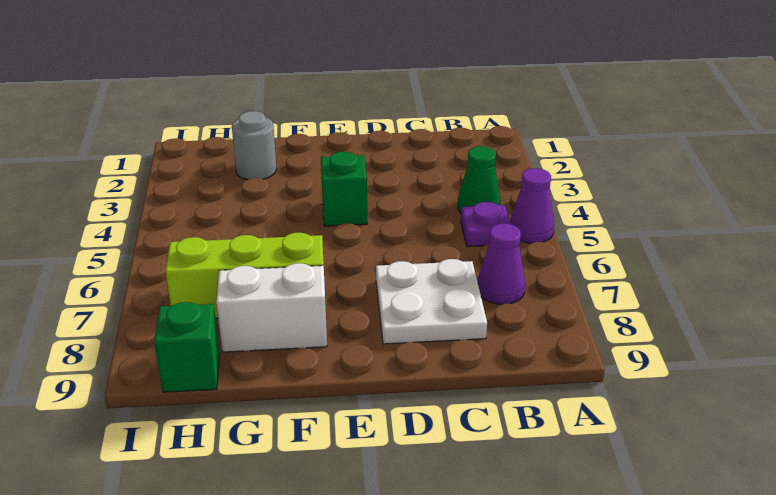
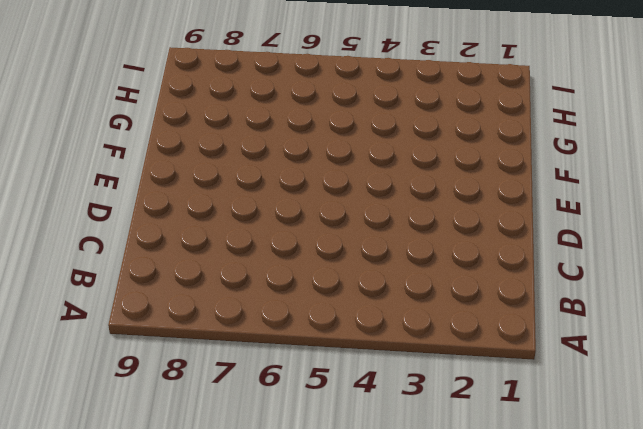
none -> purple 1x1 cone [510,168,554,243]
none -> green 1x1 cone [458,146,500,213]

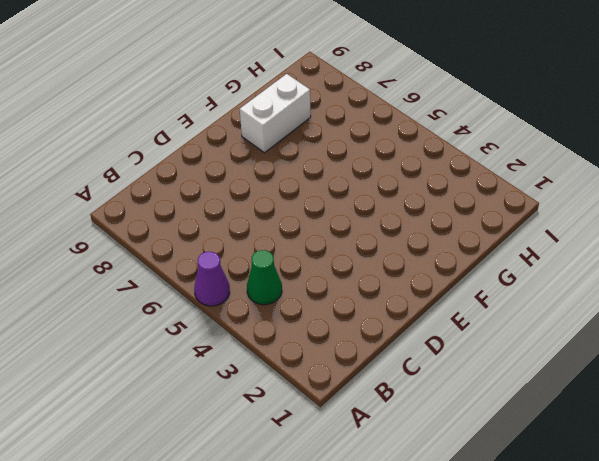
none -> purple 1x1 plate [461,202,511,247]
none -> purple 1x1 cone [478,223,525,304]

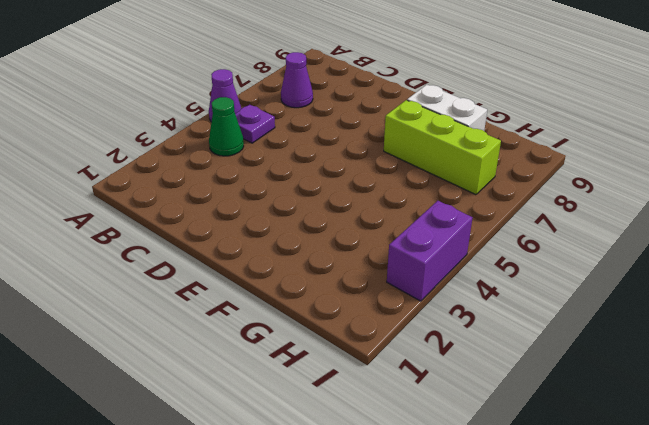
purple 1x2 brick [387,201,472,301] -> none
none -> white 2x2 plate [376,259,487,344]
none -> green 1x1 brick [321,152,367,226]

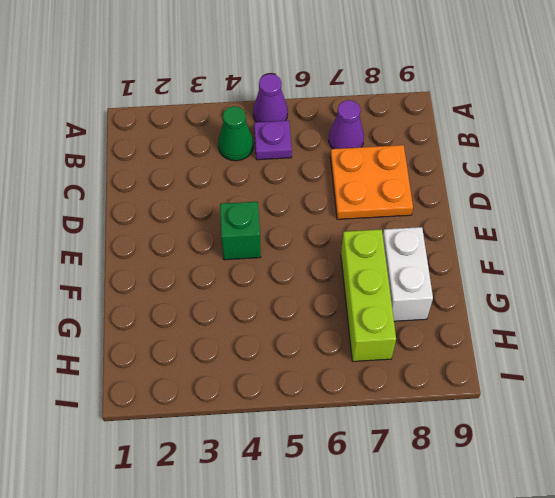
orange 2x2 plate [330,145,413,219] -> white 2x2 plate [376,259,487,344]
none -> grey 1x1 round brick [232,111,277,180]
none -> green 1x1 brick [154,302,220,392]

